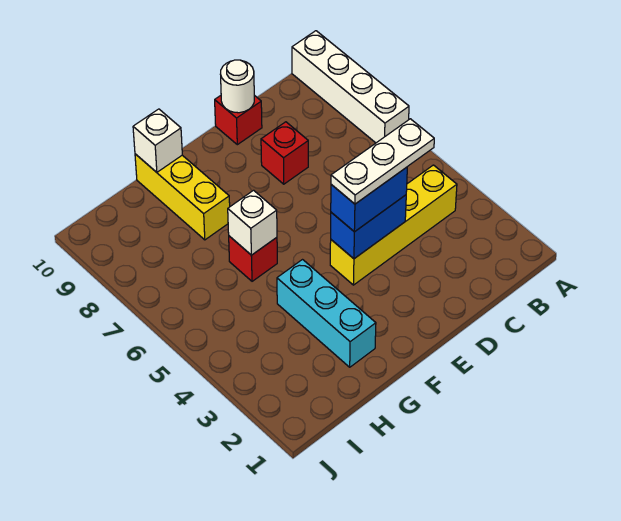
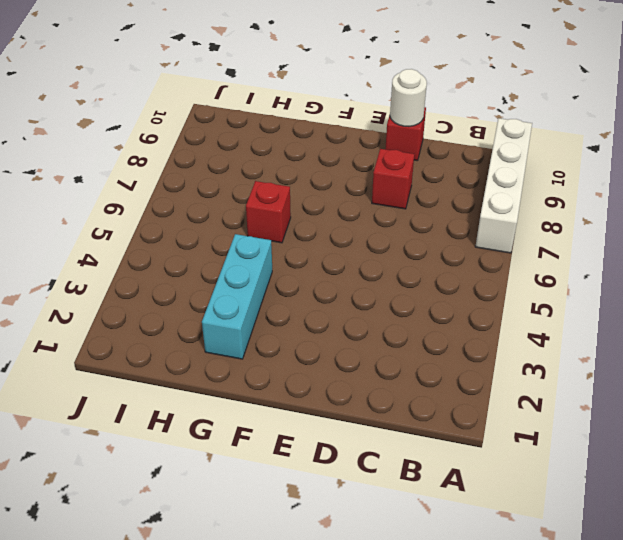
none -> yellow 1x4 brick [330,165,457,285]
none -> yellow 1x3 brick [135,154,230,240]
none -> blue 1x2 brick [331,195,406,259]

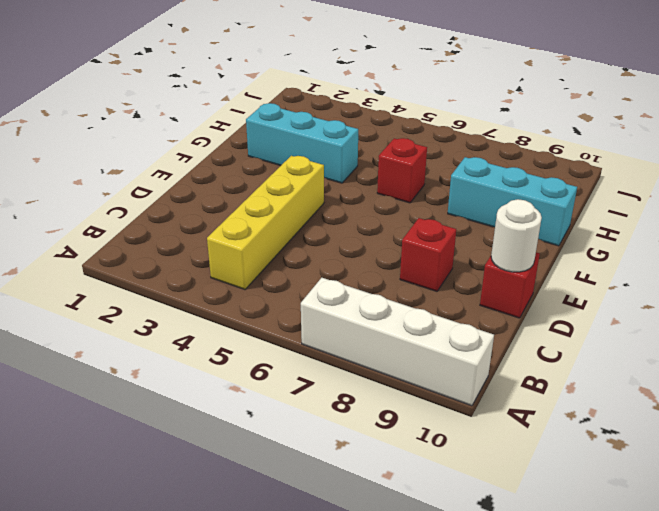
cyan 1x3 brick [448,157,577,246] -> yellow 1x3 brick [135,154,230,240]
none -> blue 1x2 brick [331,195,406,259]
none -> white 1x1 brick [228,190,277,255]
none -> white 1x1 brick [133,109,182,172]

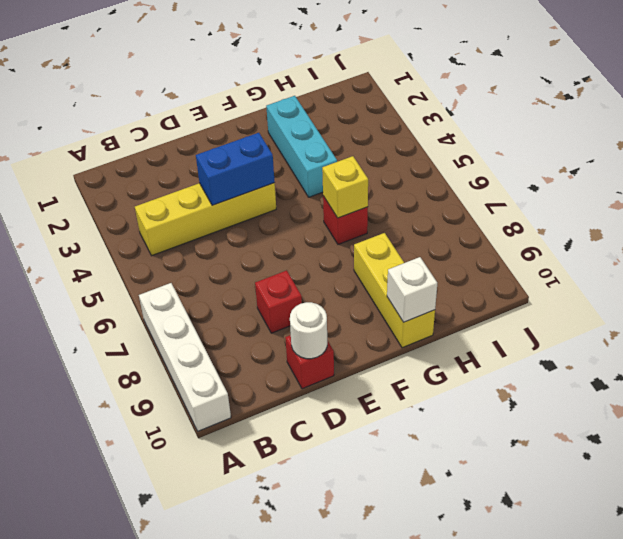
yellow 1x1 brick [322,156,368,218] -> white 1x1 brick [228,190,277,255]
none -> blue 1x2 brick [331,167,407,232]
none -> white 1x3 plate [331,119,434,204]

